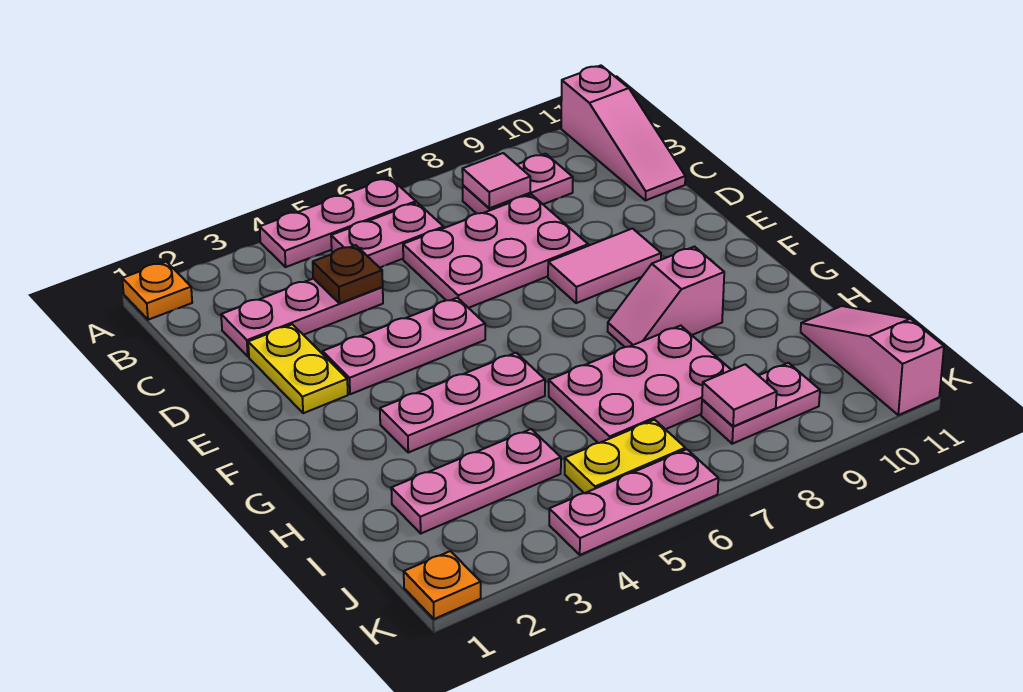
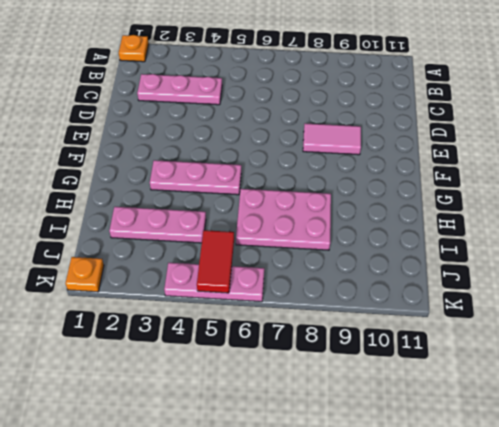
red 1x2 tile [197,230,234,293] -> none
none -> pink 1x3 plate [260,178,416,267]
none -> pink 1x3 slope [561,66,685,200]
none -> pink 1x2 plate [331,203,444,268]

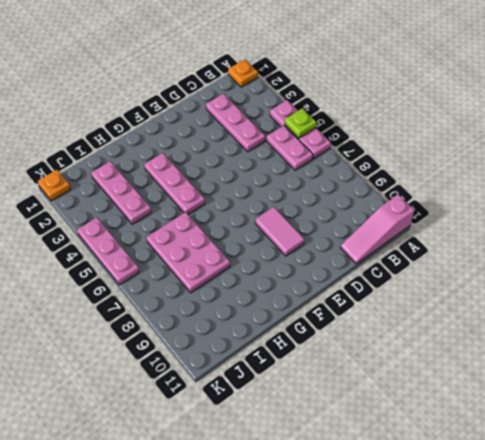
lime 1x1 plate [285,108,316,138] -> none
none -> pink 1x2 plate [463,154,573,214]
none -> pink 2x3 plate [403,195,588,308]
none -> yellow 1x2 plate [248,324,348,413]

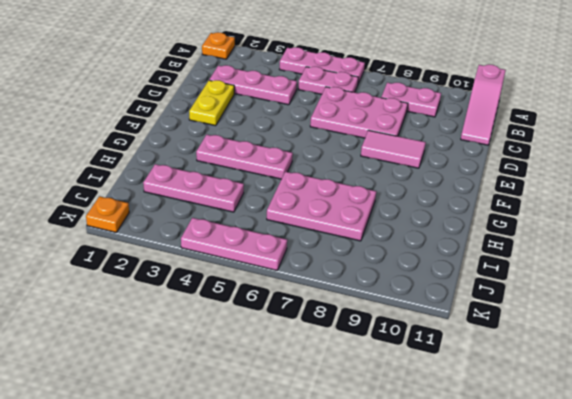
none -> pink 1x3 plate [323,298,485,394]
none -> pink 1x2 slope [608,247,724,347]
none -> pink 1x3 slope [801,306,944,415]

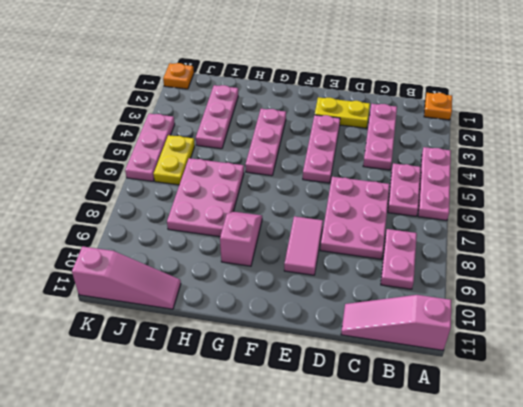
none -> pink 1x2 plate [701,363,820,444]
none -> pink 1x1 tile [462,153,530,208]
none -> brown 1x1 plate [313,245,383,303]

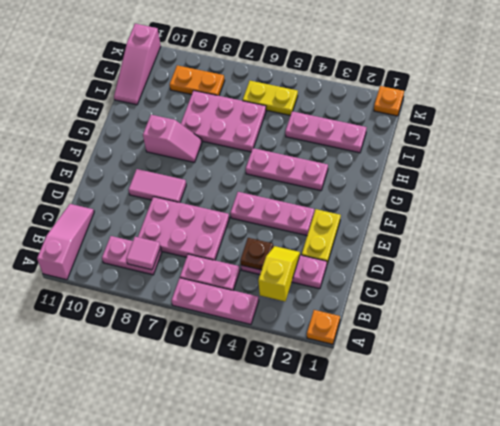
yellow 1x2 slope [258,246,300,301] -> none
orange 1x2 plate [170,65,225,96] -> pink 1x2 plate [701,363,820,444]
none -> pink 1x3 plate [549,449,718,555]
none -> pink 1x1 tile [702,364,777,427]

